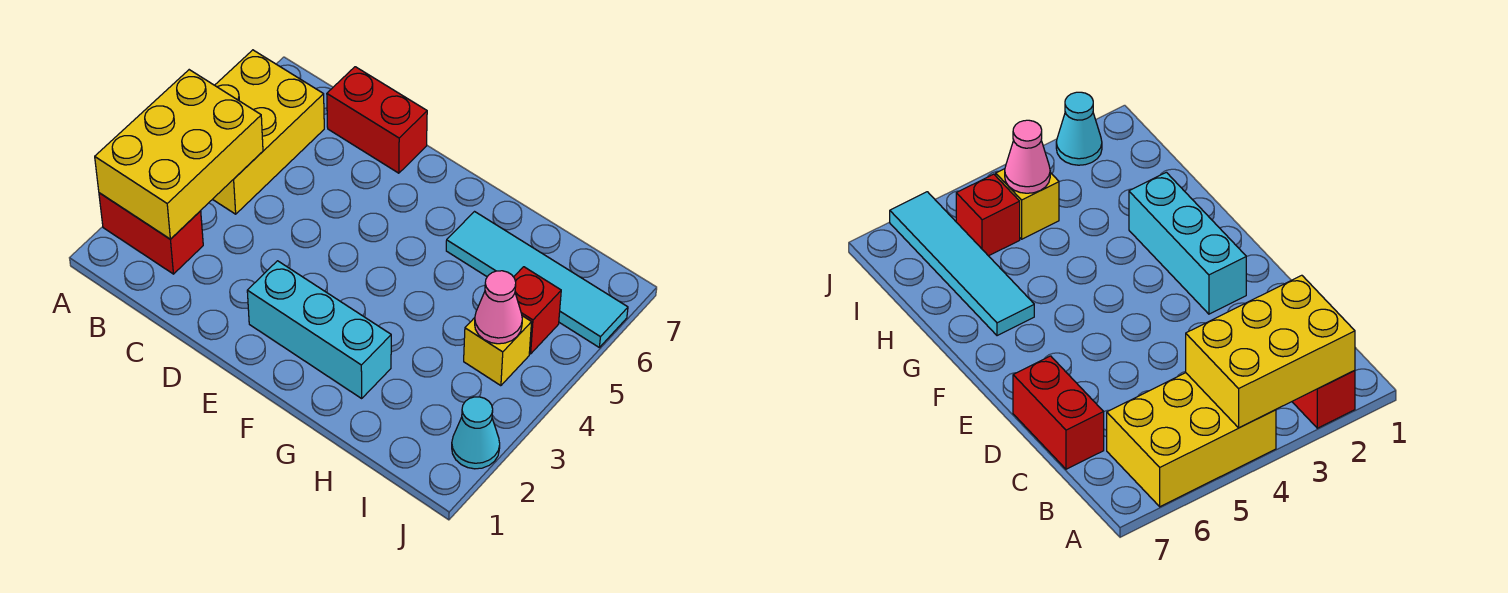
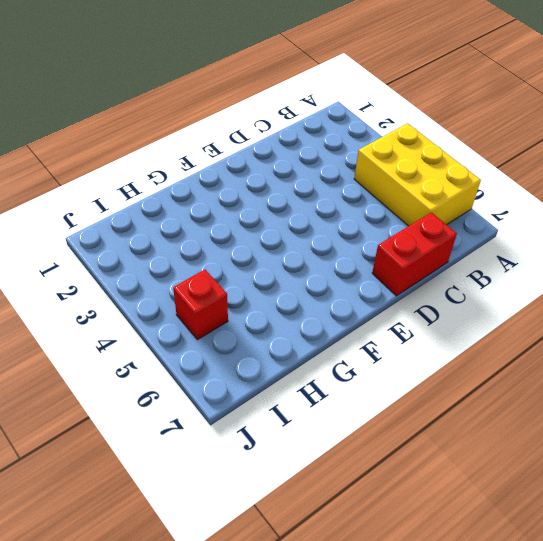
none -> red 1x2 brick [99,193,203,274]
none -> cyan 1x3 brick [247,261,391,398]

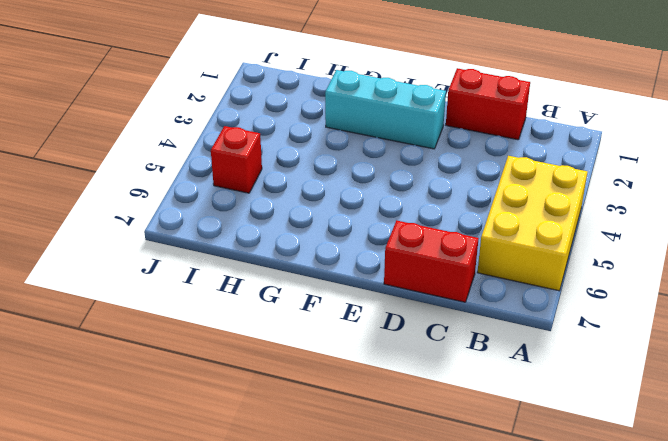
red 1x2 brick [446,68,530,140] -> red 1x2 brick moved to [99,193,203,274]
none -> cyan 1x4 tile [446,212,628,347]
none -> yellow 1x1 brick [464,316,532,386]

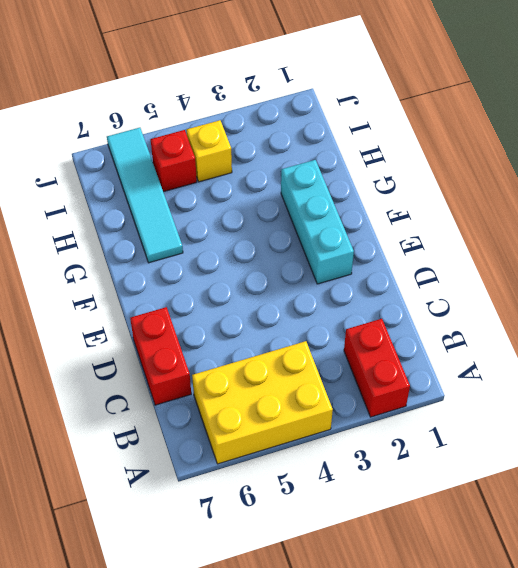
none -> cyan 1x1 cone [452,397,500,469]
none -> yellow 2x3 brick [95,70,263,239]

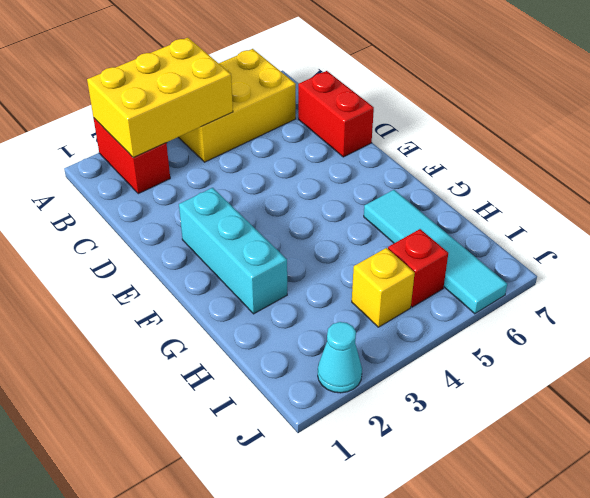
none -> pink 1x1 cone [475,271,522,344]

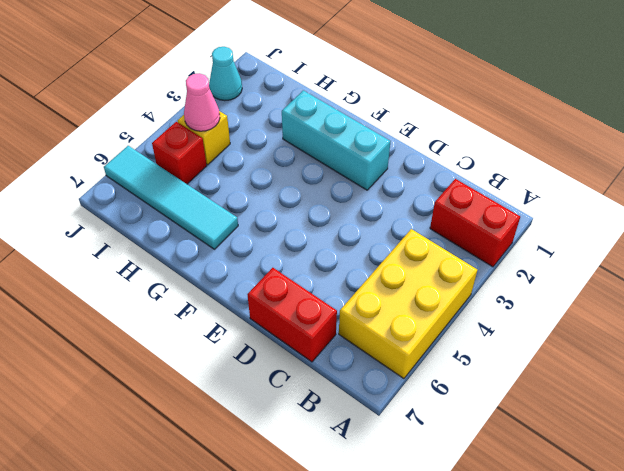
none -> yellow 2x3 brick [95,70,263,239]

